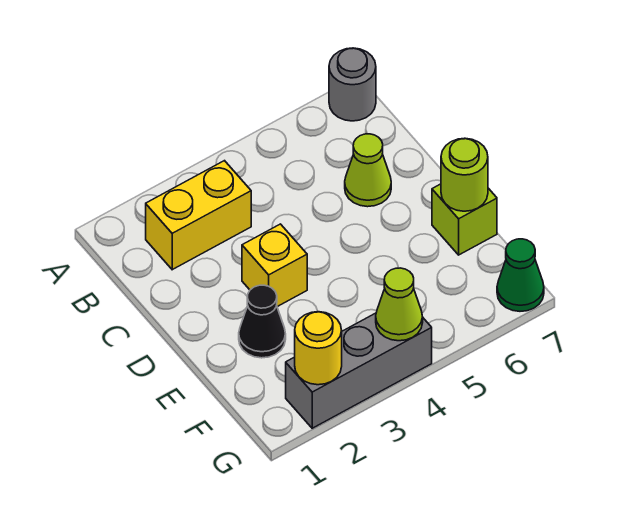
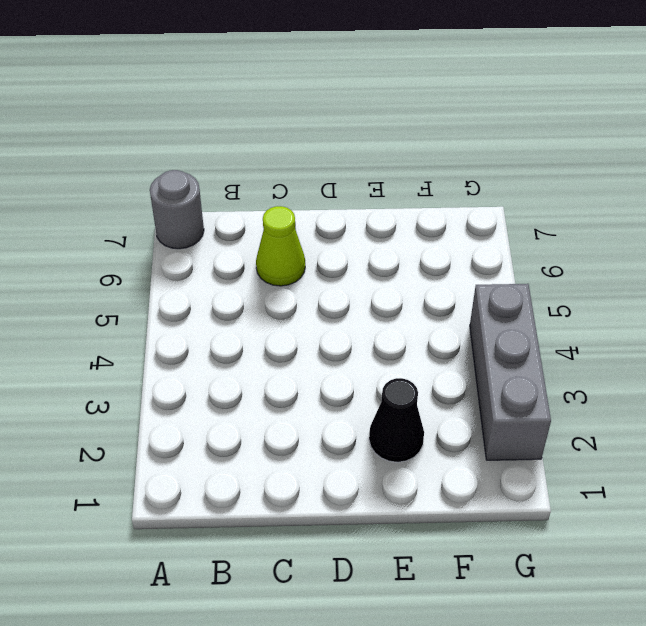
none -> yellow 1x2 brick [146,161,251,270]
none -> yellow 1x1 brick [242,224,307,307]

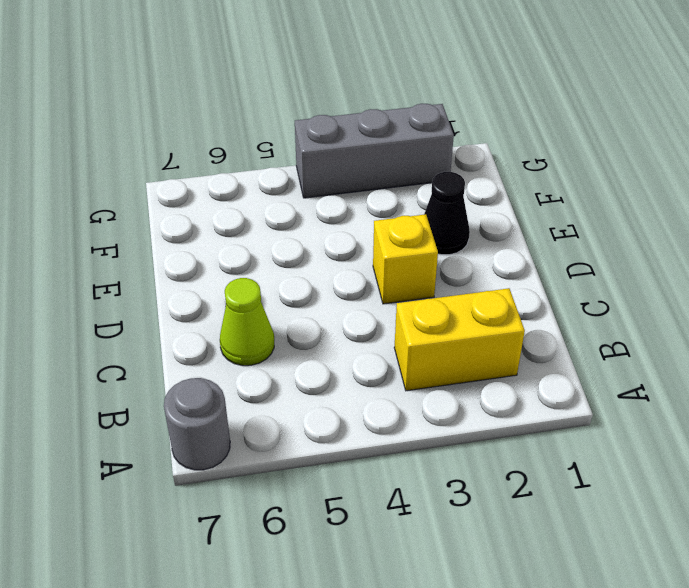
none -> lime 1x1 brick [432,184,497,255]
none -> green 1x1 cone [497,239,544,311]

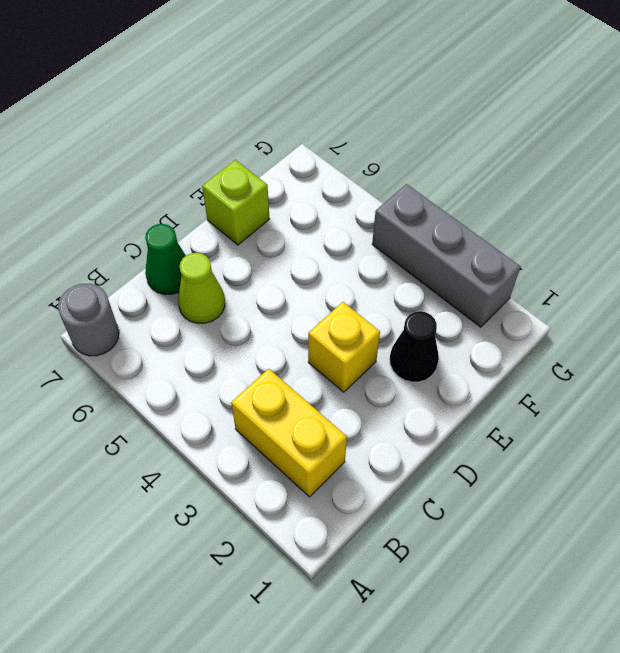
green 1x1 cone [145,224,186,295] -> green 1x1 cone moved to [497,239,544,311]
none -> lime 1x1 round brick [441,138,488,211]
none -> yellow 1x1 round brick [295,312,342,385]

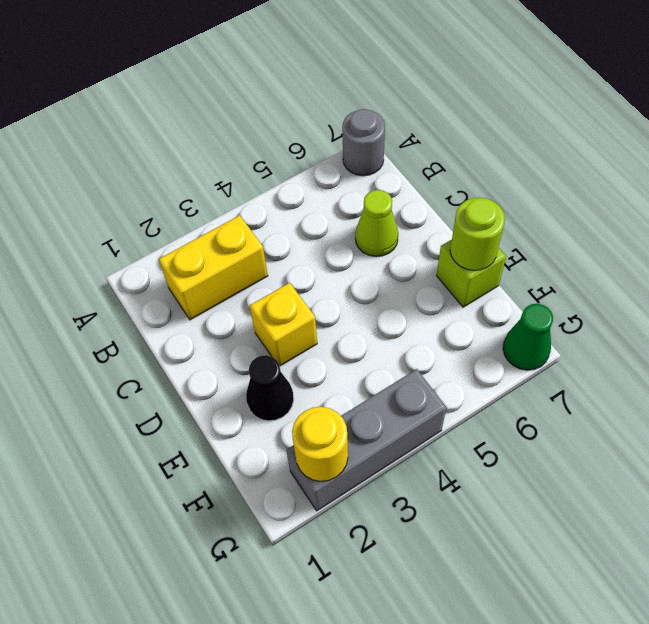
none -> lime 1x1 cone [376,268,423,341]

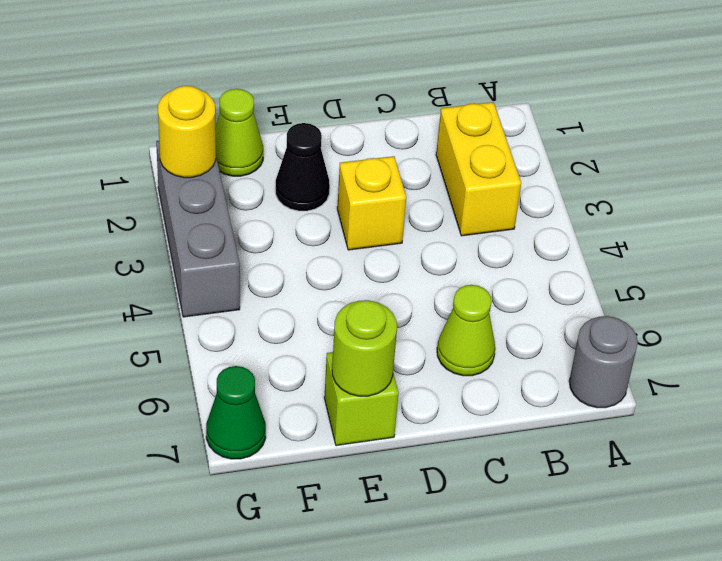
lime 1x1 cone [215,89,263,176] -> lime 1x1 cone moved to [376,268,423,341]

